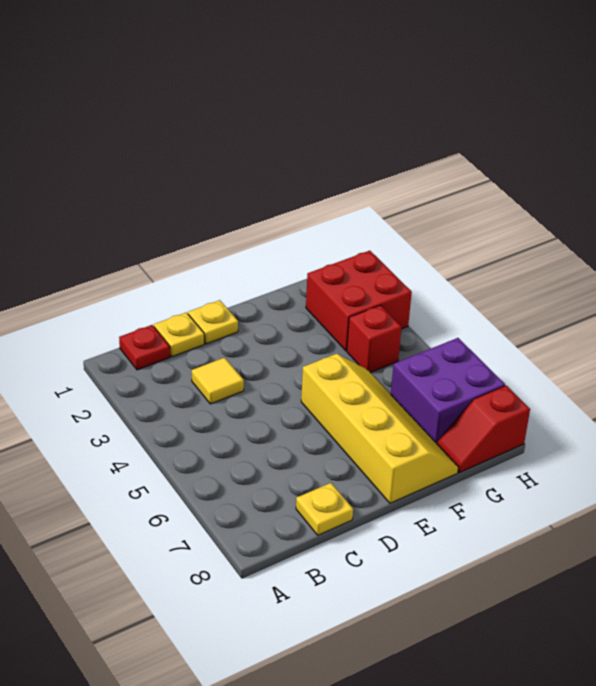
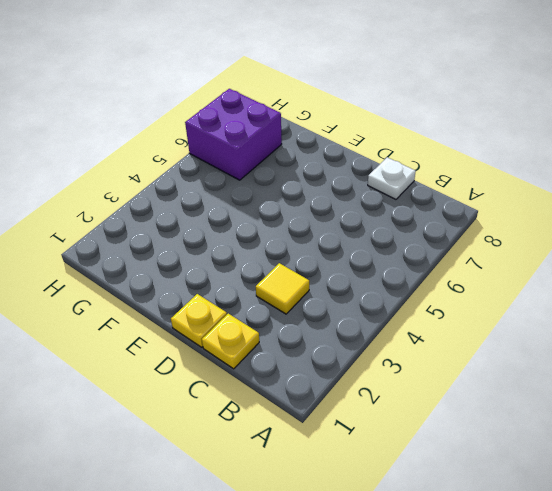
white 1x1 plate [368,157,416,199] -> yellow 1x1 plate [296,483,353,535]
none -> red 1x1 plate [119,325,170,370]
none -> yellow 2x4 slope [301,354,458,503]

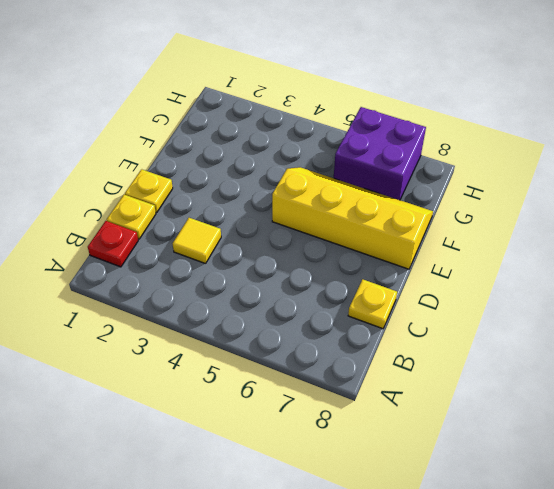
none -> red 2x2 brick [306,251,412,351]
none -> red 1x1 brick [347,305,401,373]

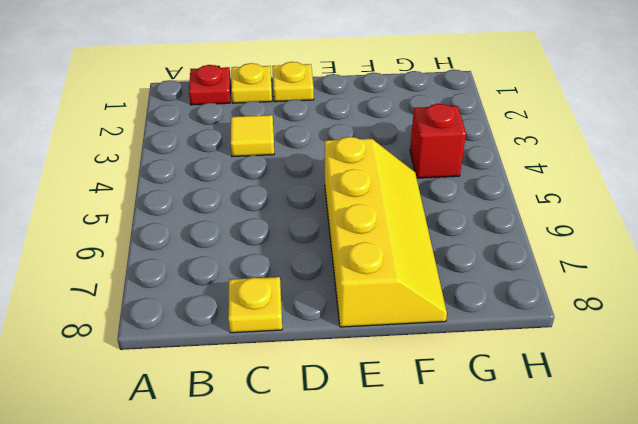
none -> red 2x2 brick [306,251,412,351]
none -> purple 2x2 brick [391,338,505,444]

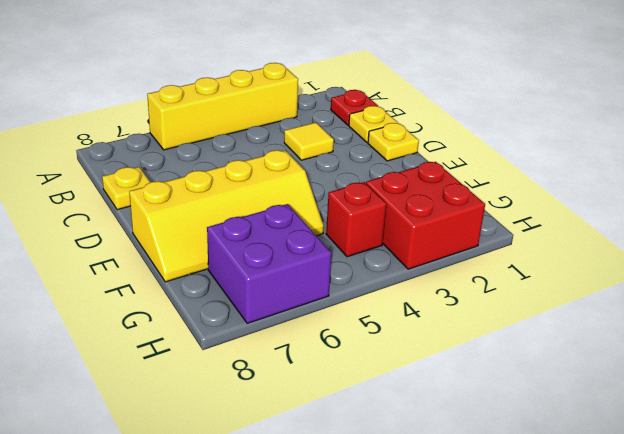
yellow 1x4 brick [147,63,298,150] -> none
none -> red 1x2 slope [437,385,530,473]

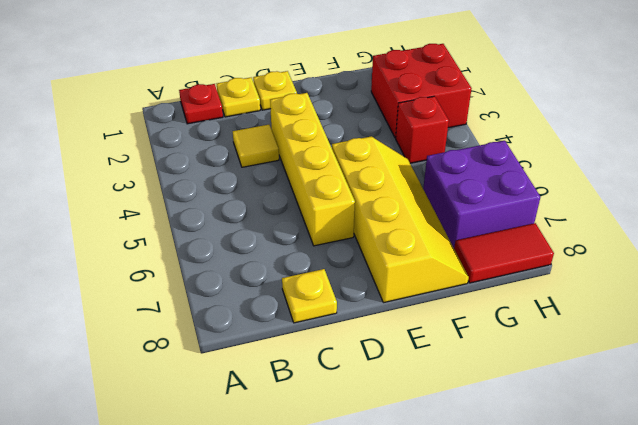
yellow 1x4 brick [270,93,355,246] -> none
red 1x2 tile [454,223,554,283] -> red 1x2 slope [437,385,530,473]

